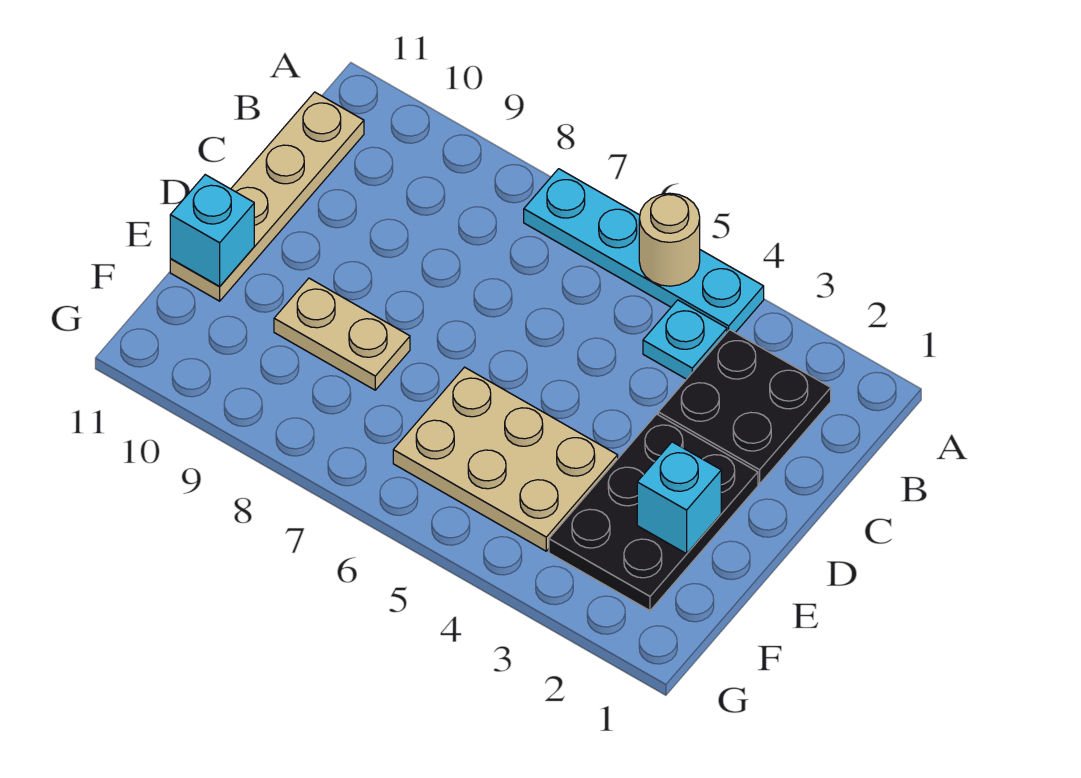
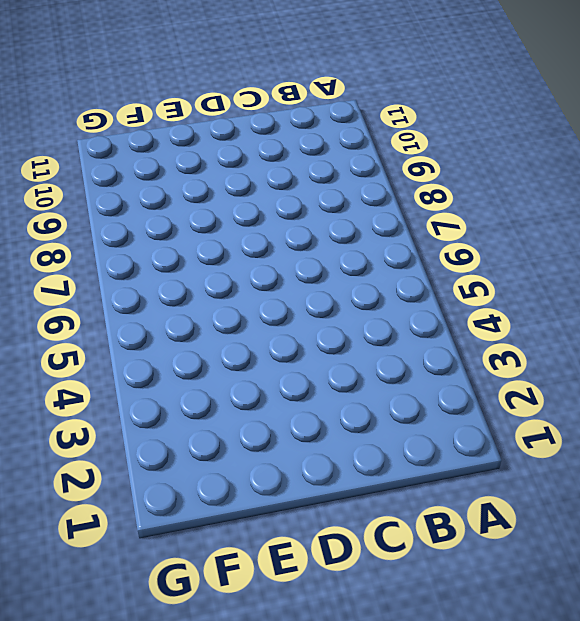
none -> cyan 1x4 plate [524,169,764,333]
none -> black 2x2 plate [658,330,831,484]

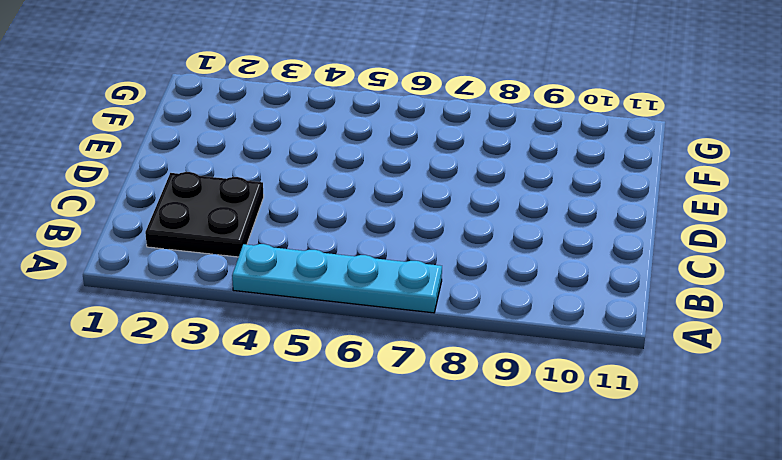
none -> cyan 1x1 plate [643,300,727,379]
none -> tan 1x4 plate [170,92,364,301]

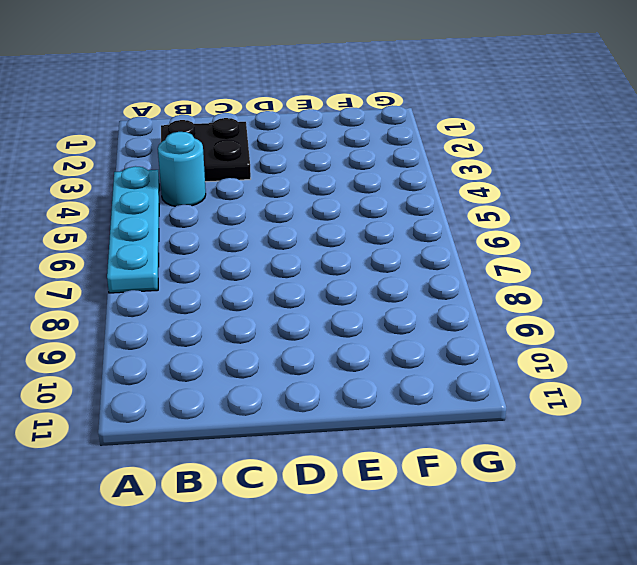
cyan 1x1 round brick [158,132,206,206] -> cyan 1x1 plate [643,300,727,379]
none -> tan 1x4 plate [170,92,364,301]
none -> black 2x3 plate [549,414,758,611]

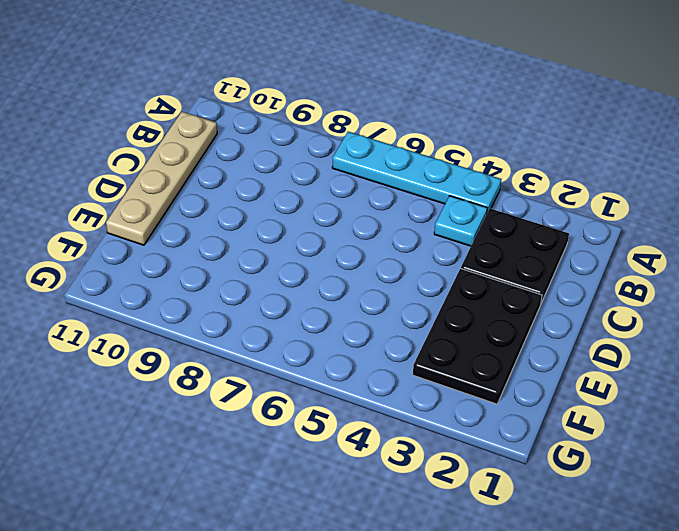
none -> tan 2x3 plate [393,367,618,551]
none -> tan 1x2 plate [274,278,410,390]

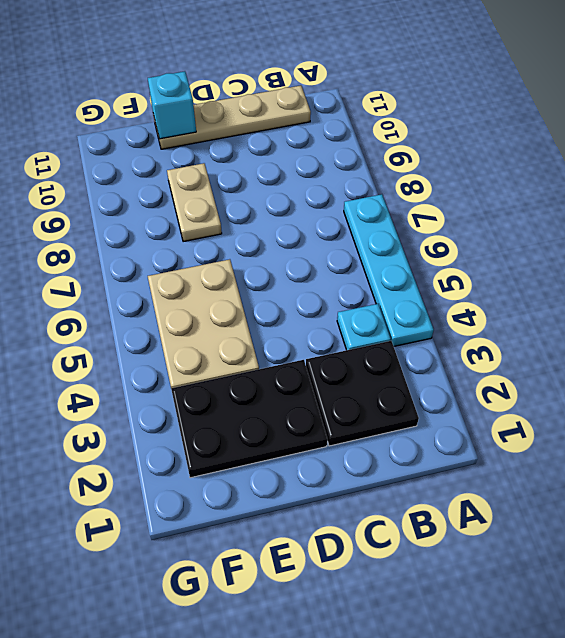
none -> tan 1x1 round brick [639,193,700,286]
none -> cyan 1x1 brick [637,442,721,554]

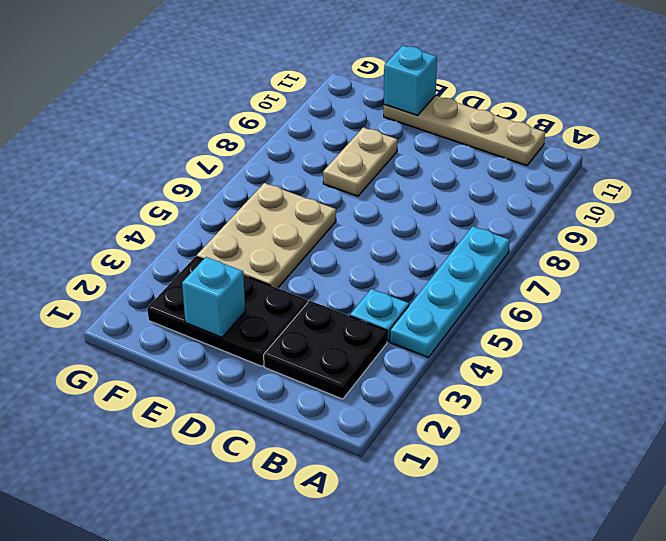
none -> tan 1x1 round brick [639,193,700,286]

